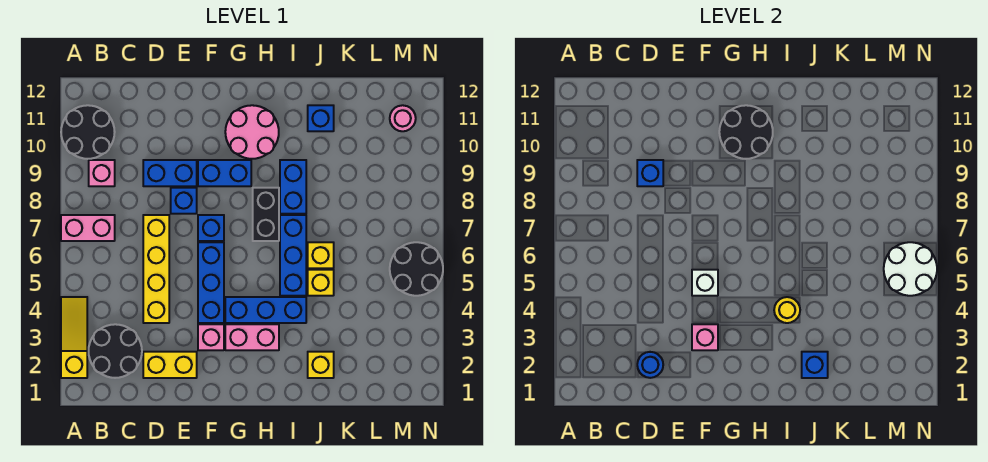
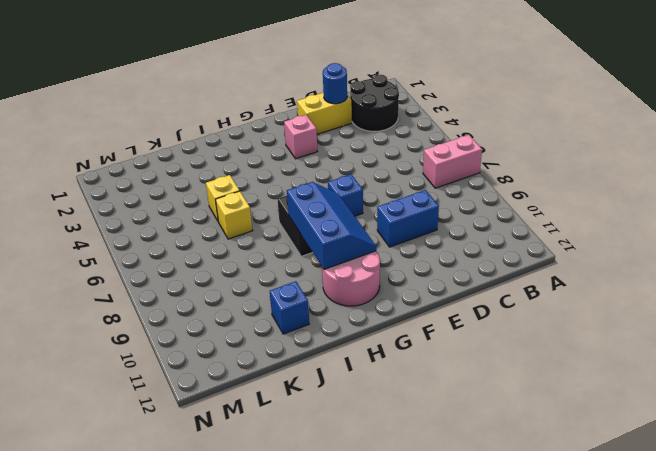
blue 2x3 slope [287,182,376,269] -> black 2x2 round brick [719,105,773,159]
none -> yellow 1x3 slope [61,297,87,378]
none -> black 2x2 round brick [61,105,115,159]
none -> pink 1x1 brick [89,160,115,186]
none -> yellow 1x4 brick [143,215,169,323]

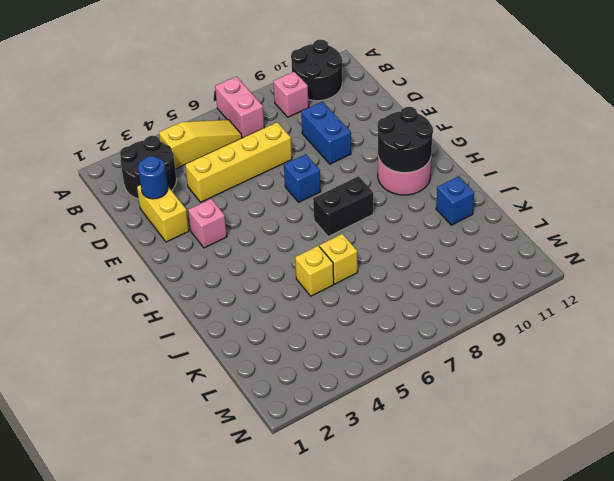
yellow 1x3 slope [159,120,242,169] -> yellow 1x3 slope moved to [61,297,87,378]
none -> blue 1x1 brick [171,188,197,214]
none -> blue 1x3 brick [198,242,224,323]
none -> blue 1x2 brick [198,160,251,186]
none -> pink 1x2 brick [225,324,279,350]

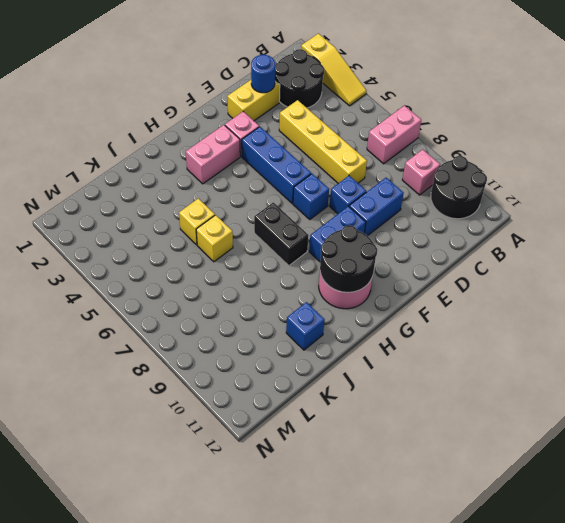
none -> blue 1x3 brick [225,297,306,323]
none -> blue 1x3 brick [280,215,306,296]
none -> blue 1x2 brick [280,160,306,214]
none -> yellow 1x1 brick [308,352,334,378]

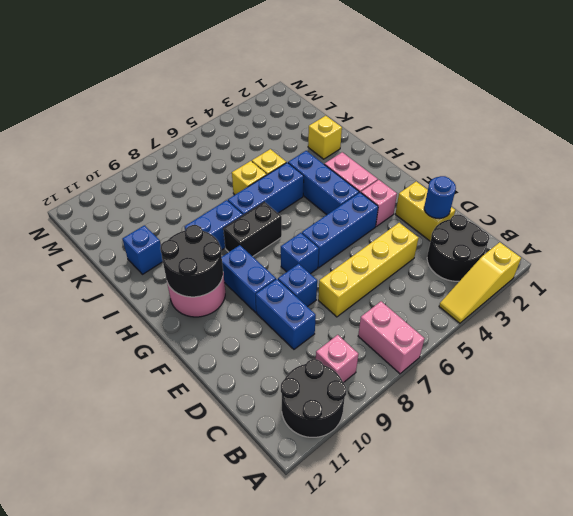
none -> black 2x2 round brick [390,242,443,296]
none -> pink 1x1 round brick [390,105,416,131]
none -> blue 1x1 brick [637,160,663,186]
none -> pink 1x1 brick [692,324,718,350]

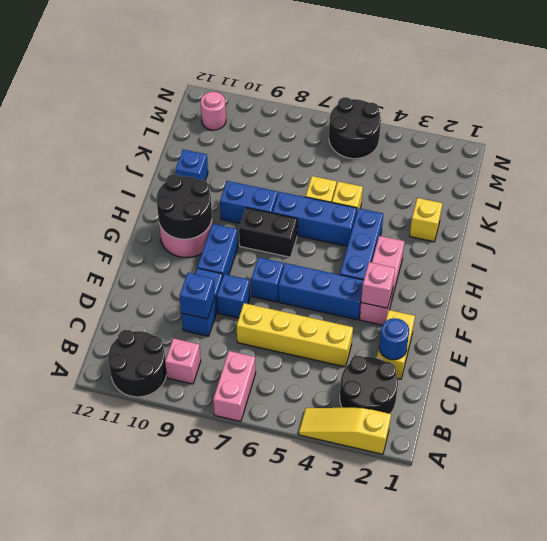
none -> white 1x1 brick [692,270,718,296]
none -> yellow 1x1 round brick [774,297,800,323]
none -> blue 1x1 brick [802,352,828,378]
none -> white 2x2 round brick [884,242,937,296]

